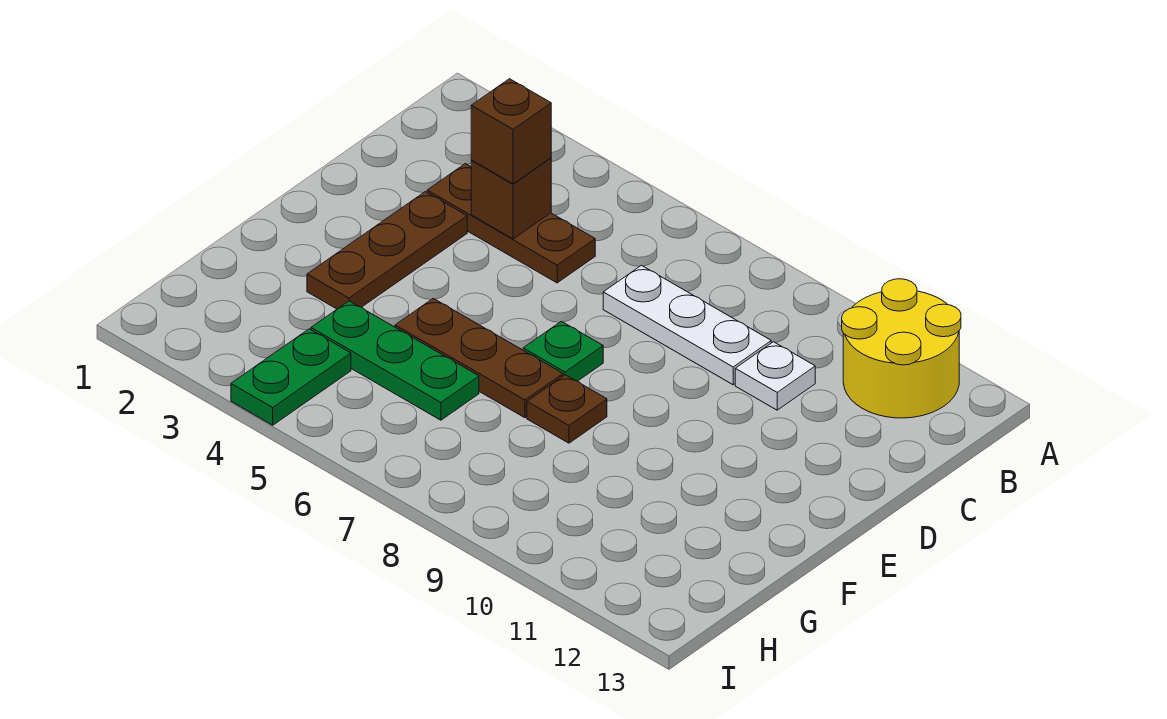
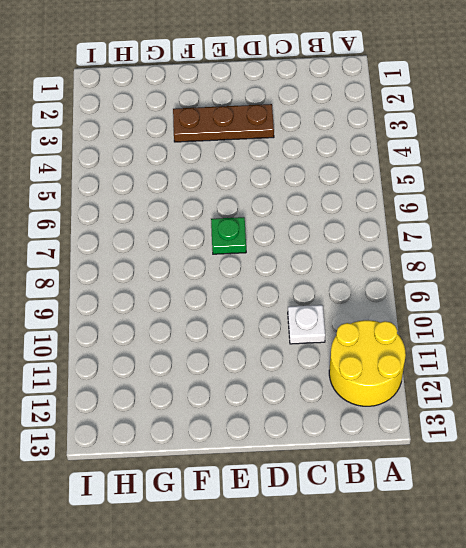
none -> brown 1x3 plate [427,164,595,283]
none -> white 1x3 plate [603,265,771,385]
none -> brown 1x3 plate [395,298,563,418]

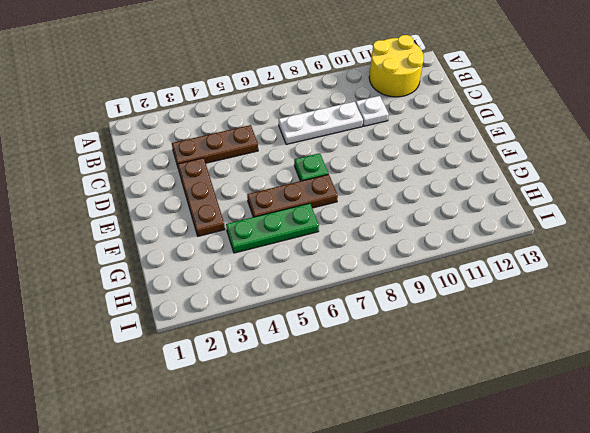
none -> brown 1x1 plate [527,375,607,443]
none -> green 1x2 plate [231,329,351,425]
none -> brown 1x1 brick [471,158,551,239]

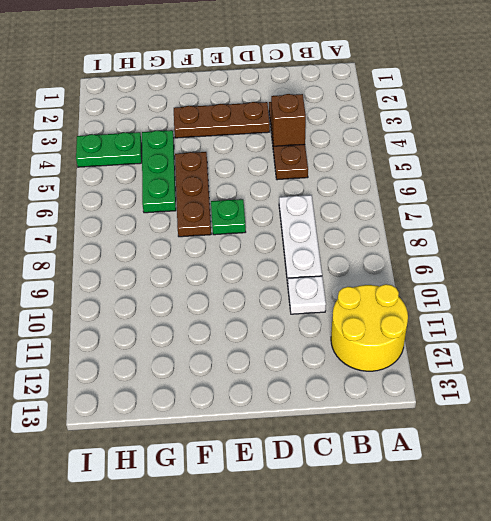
none -> brown 1x1 plate [527,375,607,443]
none -> brown 1x1 brick [471,79,551,184]

